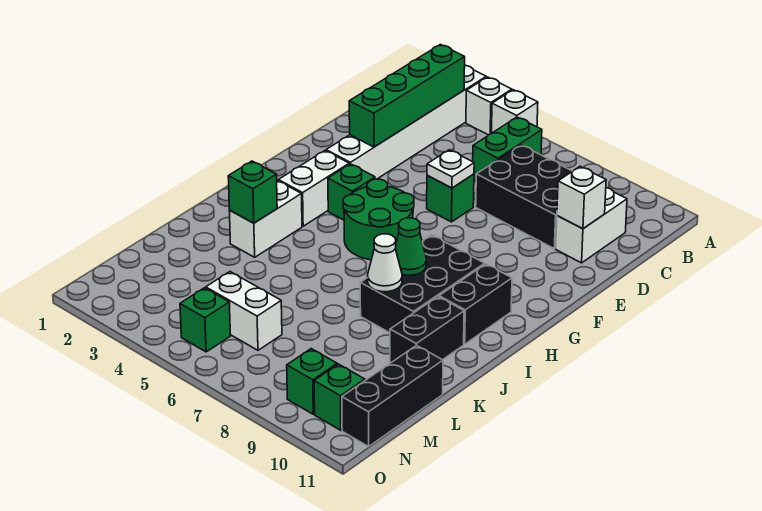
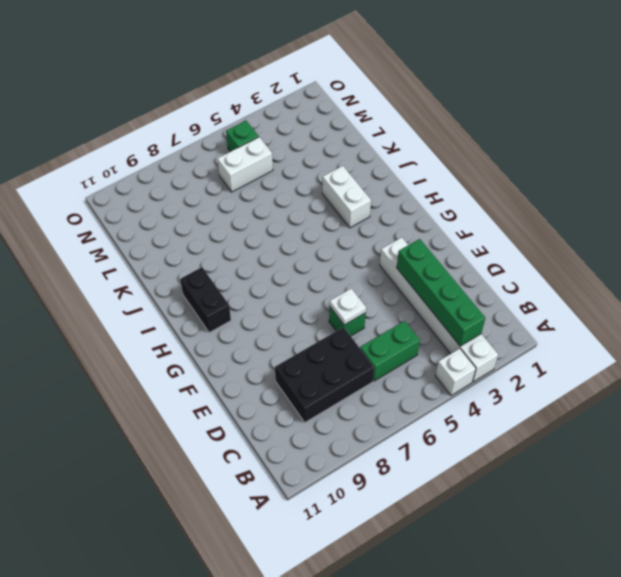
green 1x2 brick [360,321,420,381] -> green 1x2 brick turned to [473,117,542,181]
none -> white 1x1 brick [491,90,538,134]
none -> white 1x2 brick [556,188,627,263]
none -> white 1x2 brick [278,151,349,226]

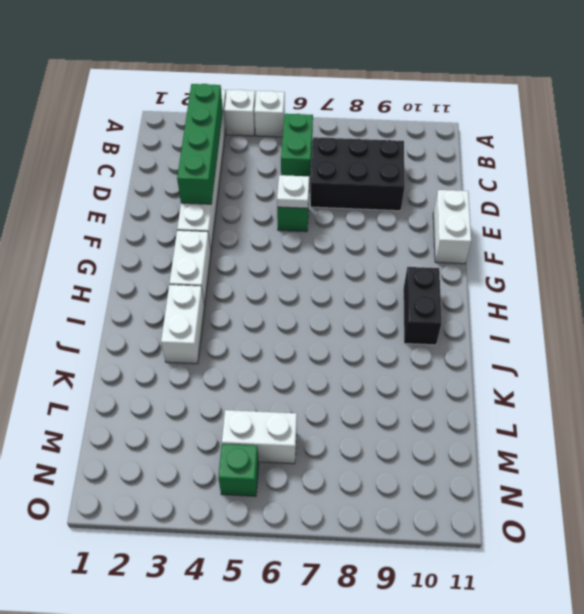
white 1x2 brick [433,190,471,264] -> white 1x2 brick moved to [556,188,627,263]
none -> green 1x1 brick [328,164,375,220]
none -> green 2x2 round brick [343,179,414,260]
none -> black 2x3 brick [360,235,485,333]

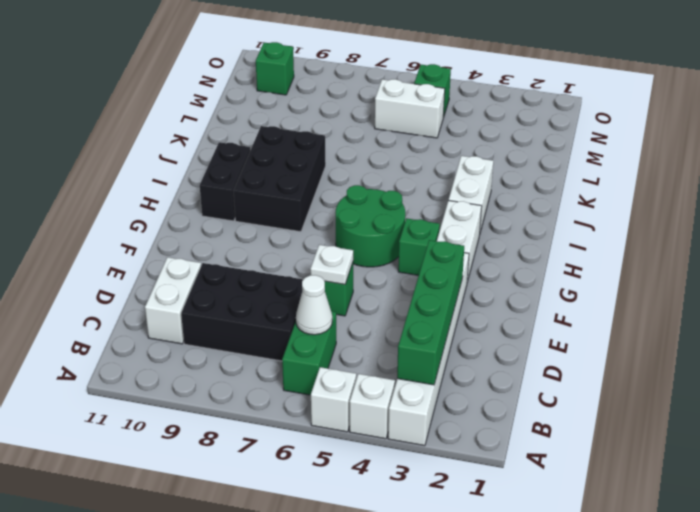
white 1x1 cone [296,275,332,335] -> white 1x1 cone moved to [368,234,402,292]
none -> black 1x2 brick [390,297,464,363]
none -> black 1x3 brick [342,345,443,446]
none -> green 1x1 brick [287,349,337,414]

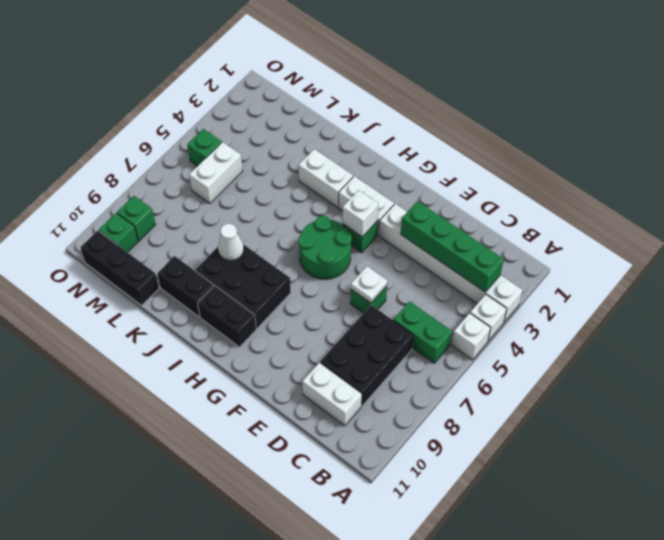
white 1x1 brick [343,190,379,237] -> white 1x1 brick moved to [557,167,606,229]
none -> green 1x1 cone [395,218,426,275]
none -> green 1x1 brick [228,161,277,223]

